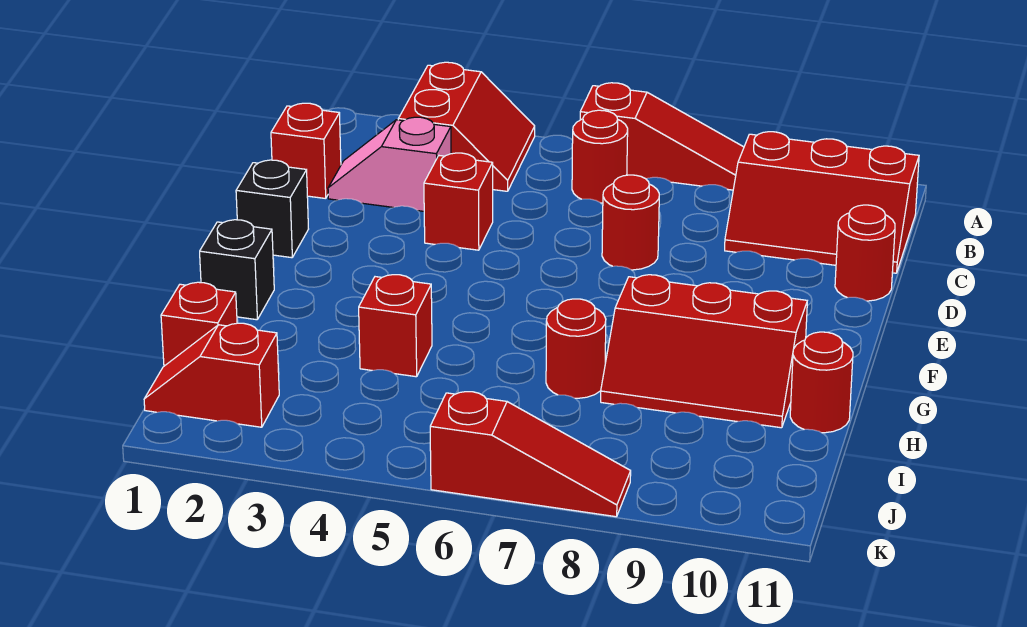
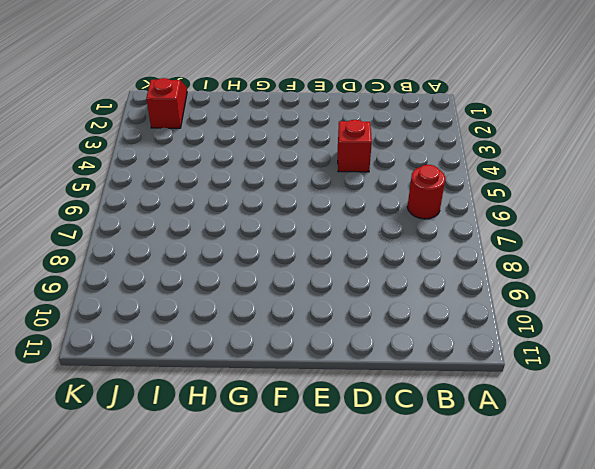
none -> red 2x2 slope [398,62,535,191]
none -> red 1x3 slope [580,83,744,190]
none -> red 2x3 slope [725,132,919,273]

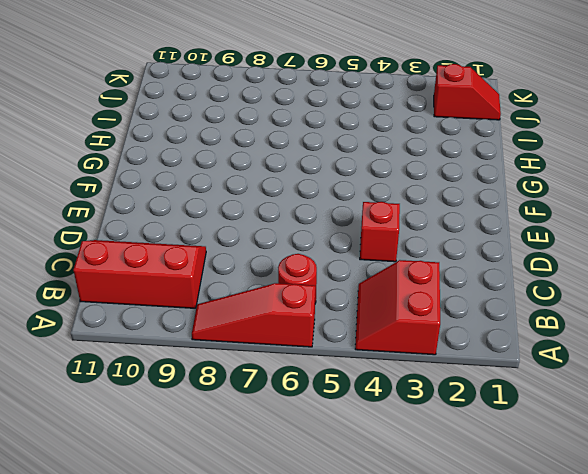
none -> red 1x1 brick [271,103,341,199]
none -> pink 1x2 slope [328,117,451,211]
none -> red 1x1 round brick [602,175,659,270]

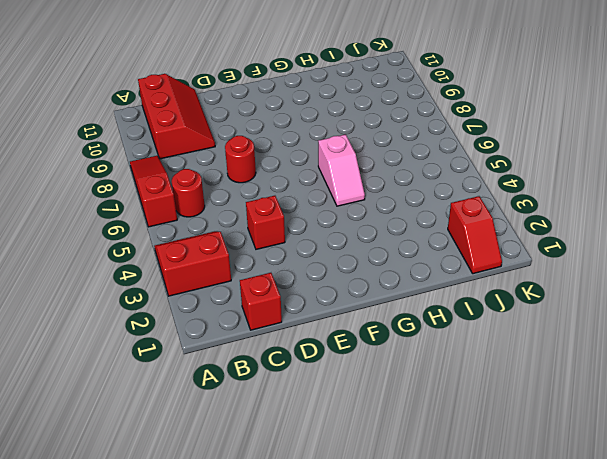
pink 1x2 slope [318,134,365,206] -> pink 1x2 slope moved to [328,117,451,211]
none -> red 1x1 round brick [835,205,895,301]
none -> black 1x1 brick [236,160,308,258]
none -> black 1x1 brick [200,220,274,320]

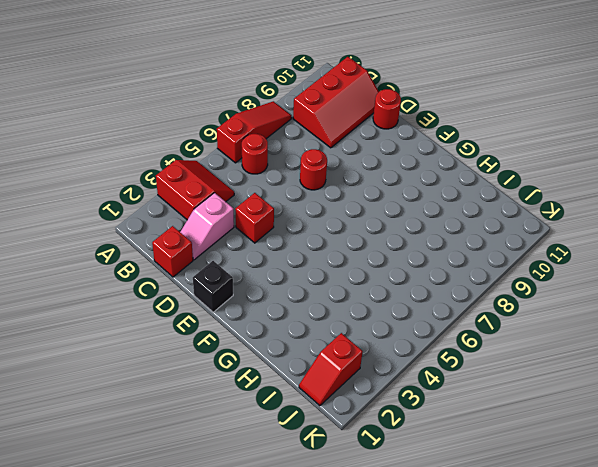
none -> black 1x1 brick [200,220,274,320]
none -> red 2x3 slope [601,275,807,428]
none -> red 1x1 brick [359,275,432,377]

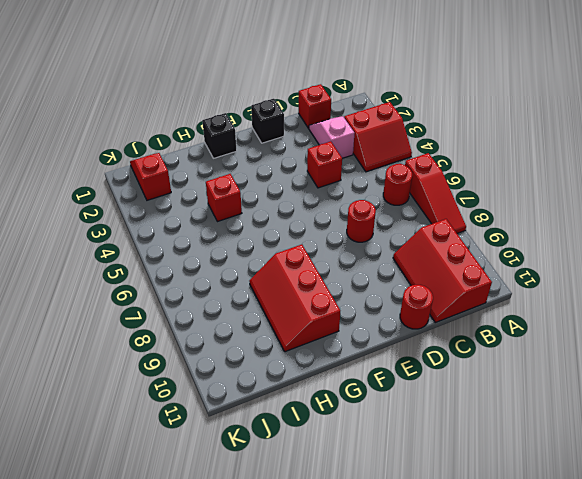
none -> red 1x1 round brick [546,299,606,398]
none -> red 1x1 round brick [790,332,853,433]
none -> red 1x1 brick [161,282,237,366]

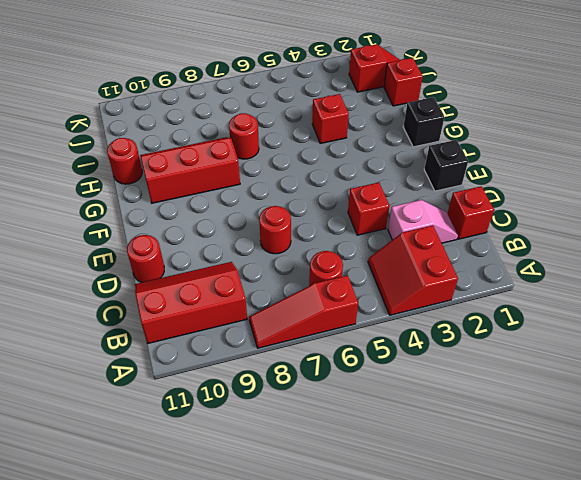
none -> red 1x3 slope [430,392,631,517]

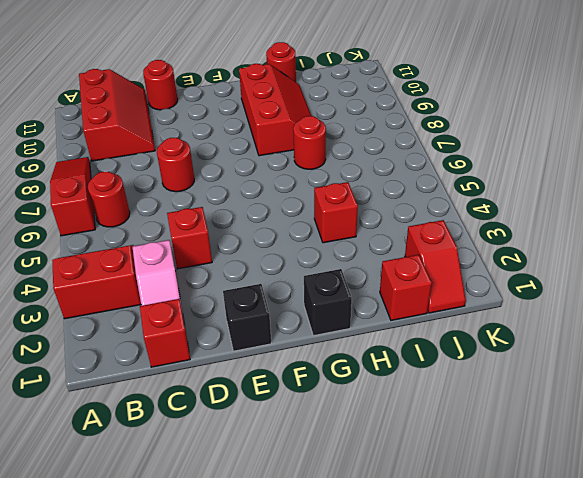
none -> red 1x3 slope [430,392,631,517]

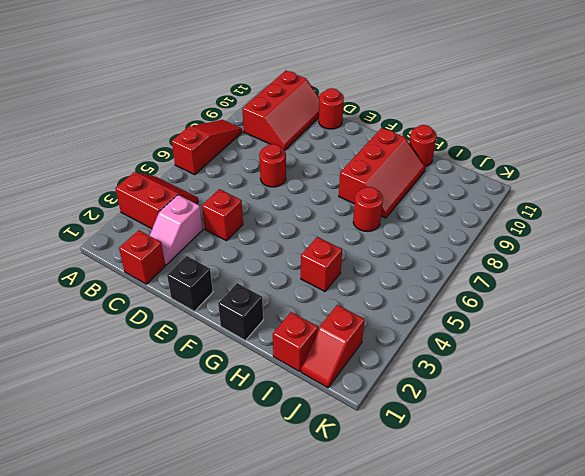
none -> red 1x1 round brick [572,110,628,203]
none -> red 1x3 slope [430,392,631,517]

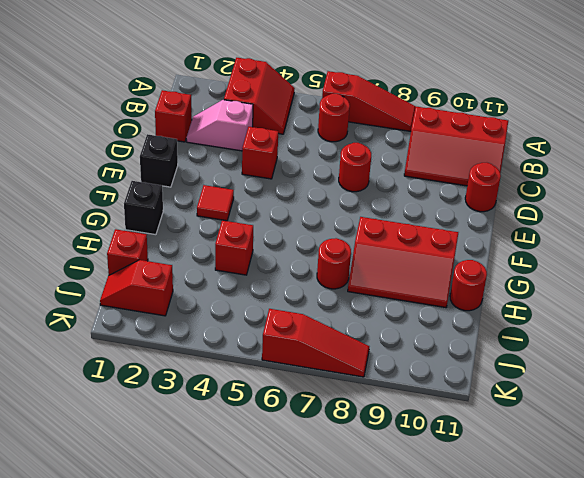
red 1x1 tile [197,185,234,221] -> none

